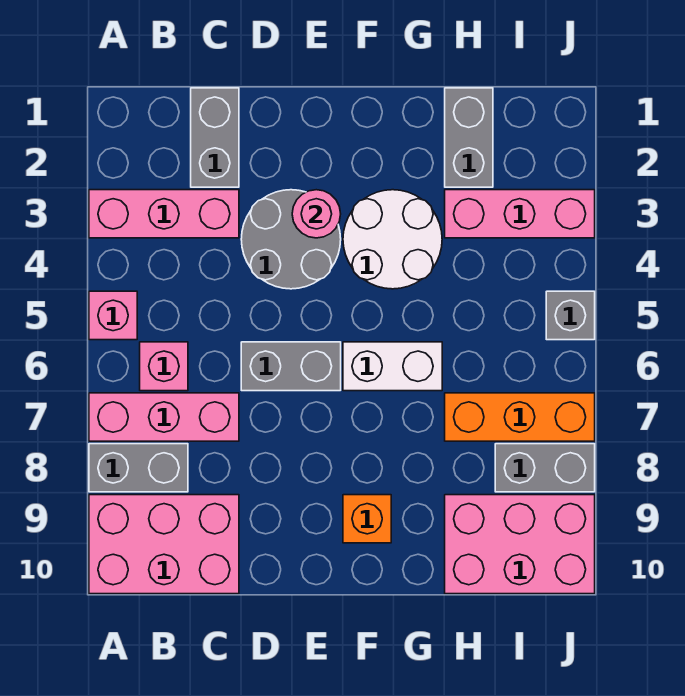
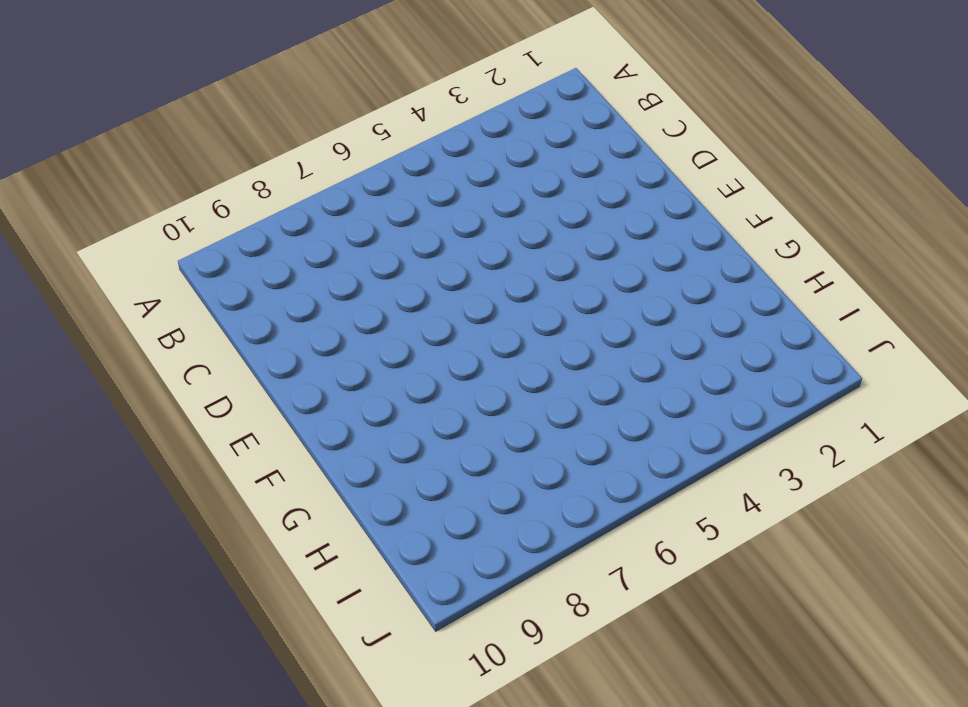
none -> pink 1x3 brick [89,190,239,238]
none -> pink 1x1 brick [89,291,137,340]
none -> pink 1x3 brick [89,393,239,441]

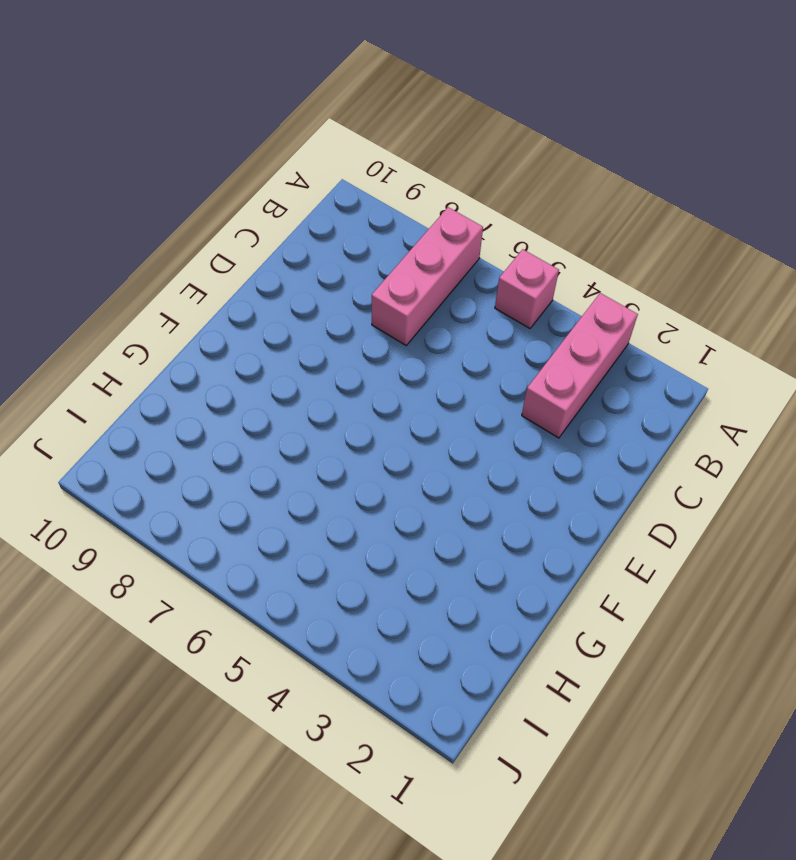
none -> grey 1x2 brick [89,444,188,492]
none -> pink 2x3 brick [89,495,239,594]
none -> pink 1x1 brick [140,342,188,391]

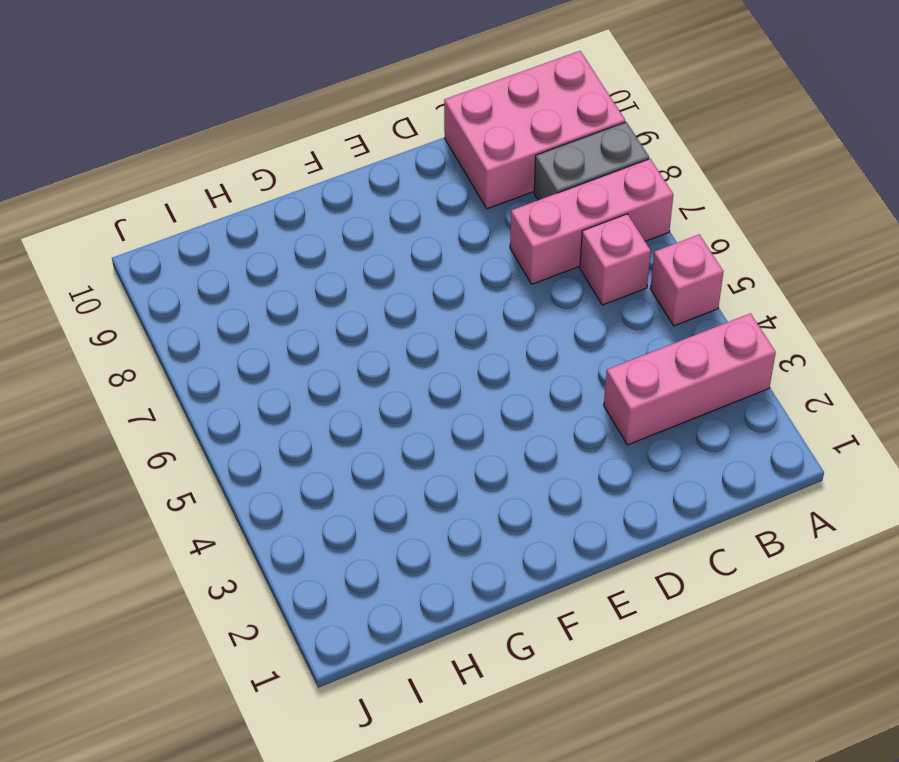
none -> grey 1x2 brick [191,88,239,187]
none -> grey 2x2 round brick [241,190,341,289]
none -> grey 1x2 brick [241,342,341,391]

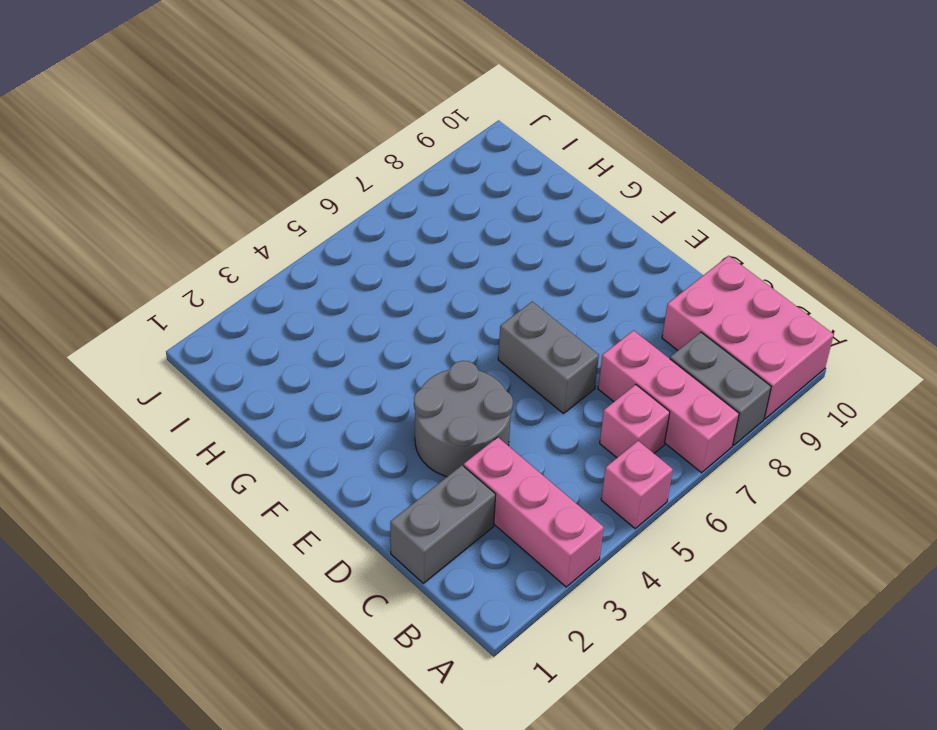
none -> white 2x2 round brick [343,190,442,289]
none -> white 1x2 brick [343,342,442,391]
none -> orange 1x1 brick [343,495,391,543]

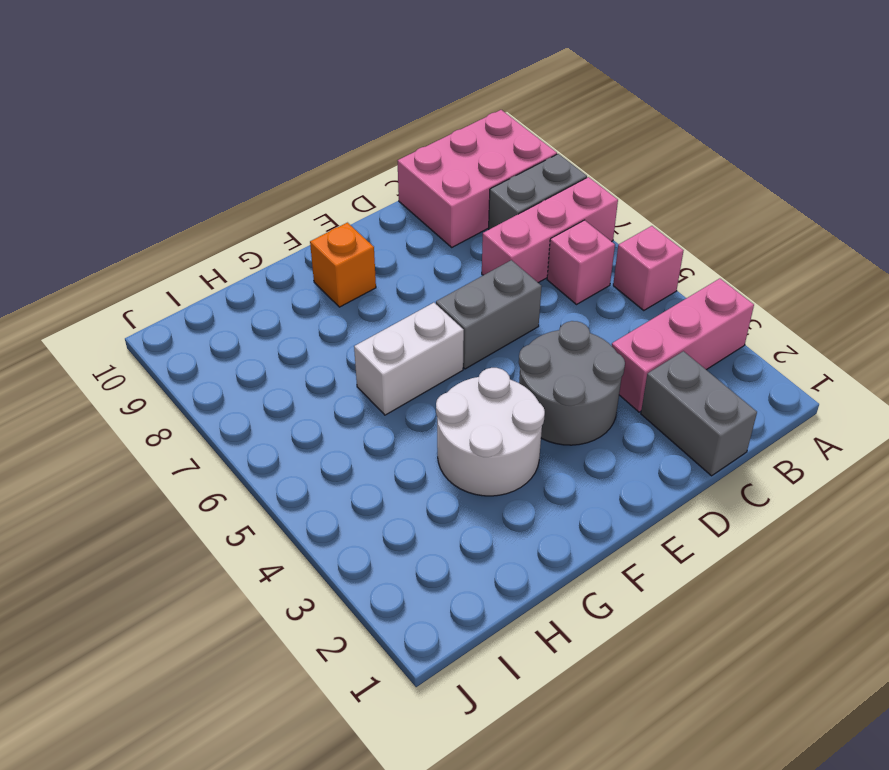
none -> grey 1x2 brick [445,88,493,187]
none -> pink 1x3 brick [445,190,595,238]
none -> orange 1x3 brick [445,393,595,441]

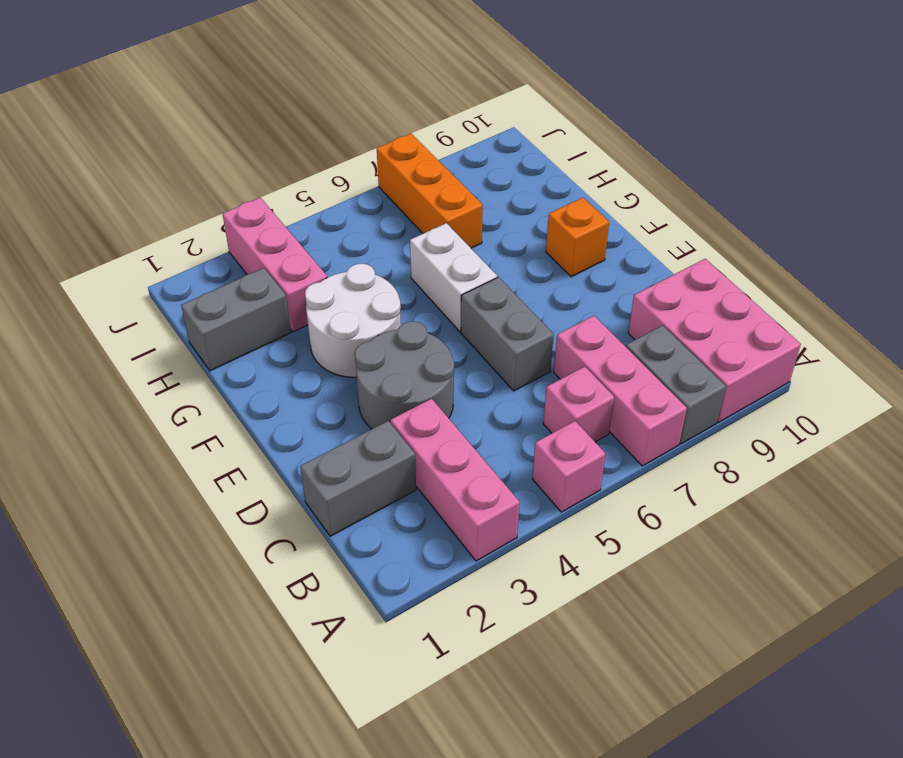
none -> pink 2x3 brick [445,495,595,594]
none -> grey 1x2 brick [495,444,595,492]
none -> grey 1x1 brick [546,291,595,340]

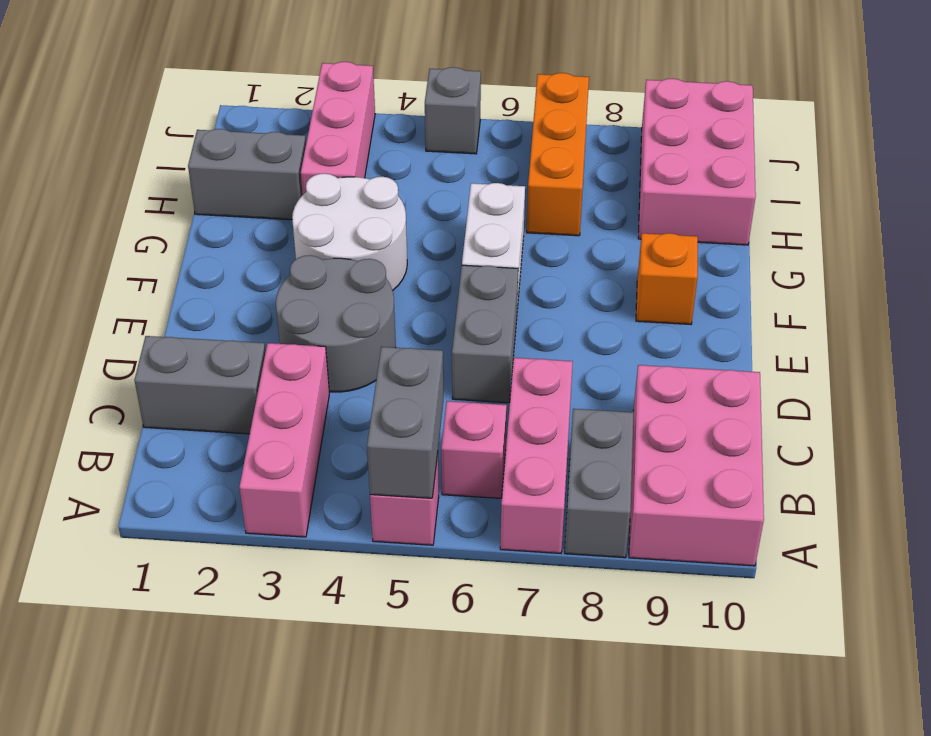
grey 1x2 brick [367,347,443,498] -> grey 1x2 brick moved to [495,444,595,492]
none -> pink 1x1 round brick [292,190,341,238]

